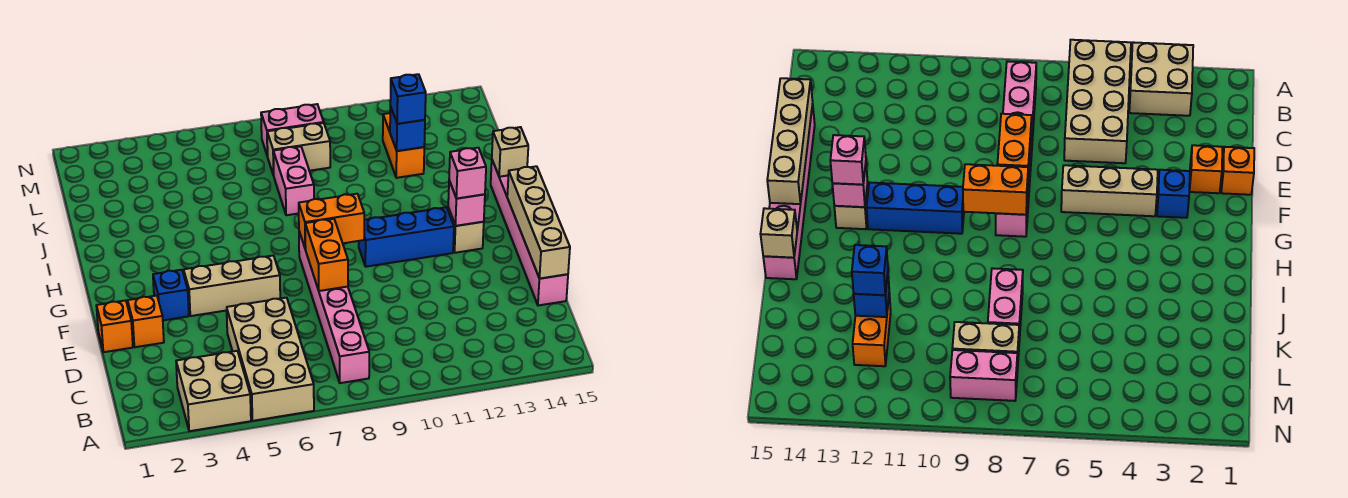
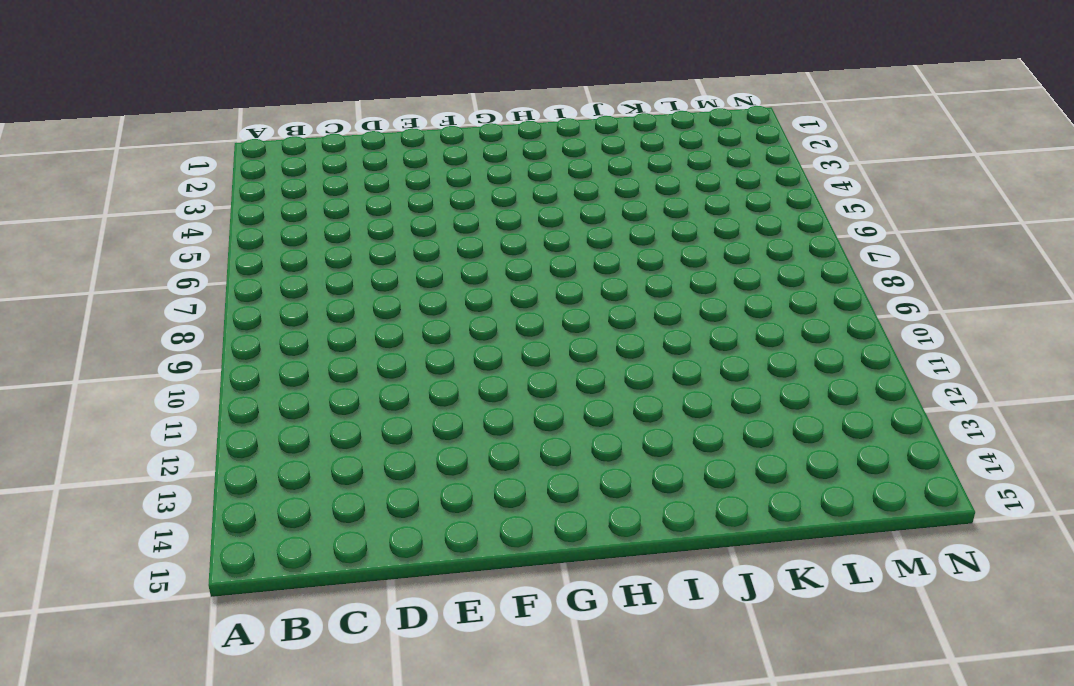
none -> tan 2x2 brick [176,351,251,431]
none -> tan 2x4 brick [227,298,314,421]
none -> pink 1x6 brick [299,232,369,383]

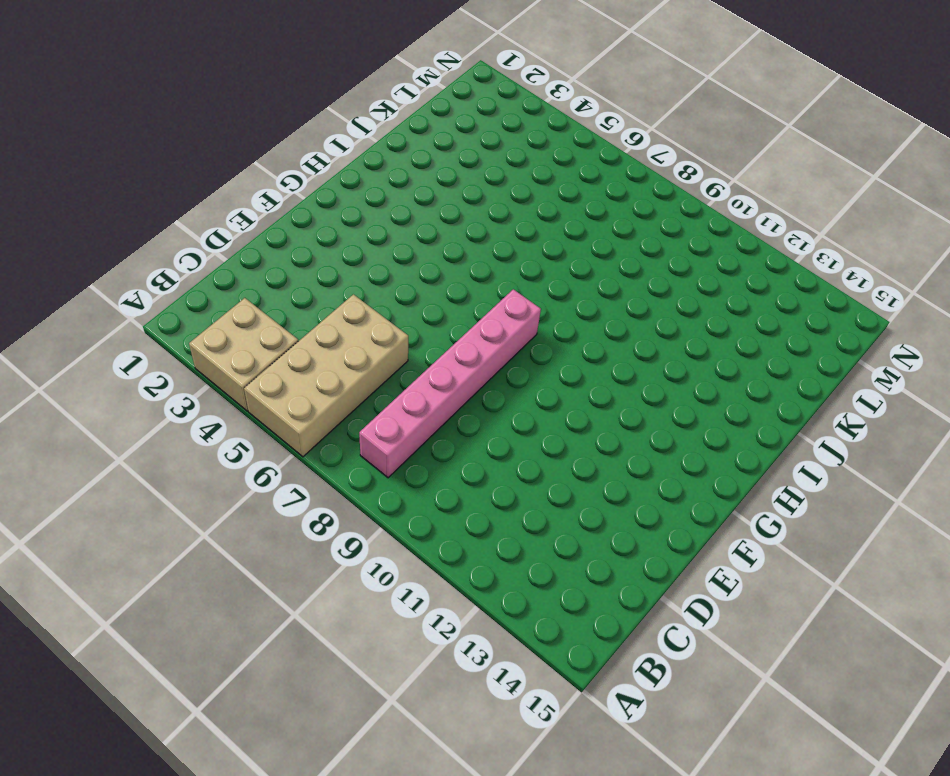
none -> pink 1x6 brick [491,160,568,306]
none -> orange 1x1 brick [96,300,133,352]
none -> orange 1x1 brick [128,296,164,347]

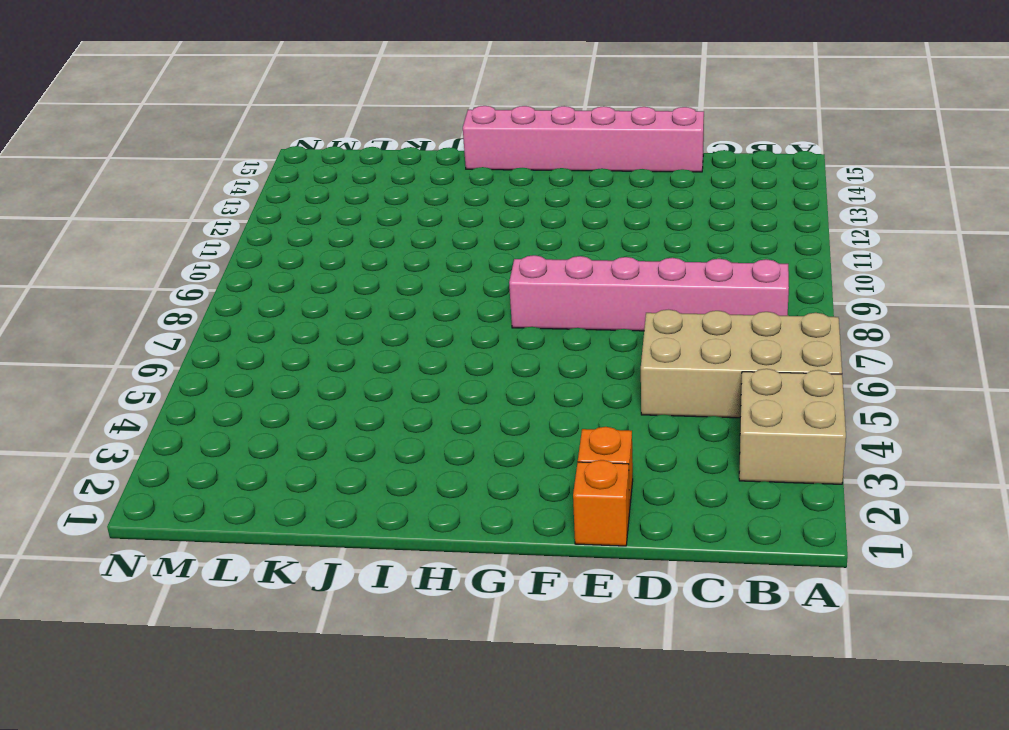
none -> blue 1x1 brick [153,270,189,320]
none -> tan 1x3 brick [184,255,280,316]
none -> blue 1x3 brick [359,207,454,267]

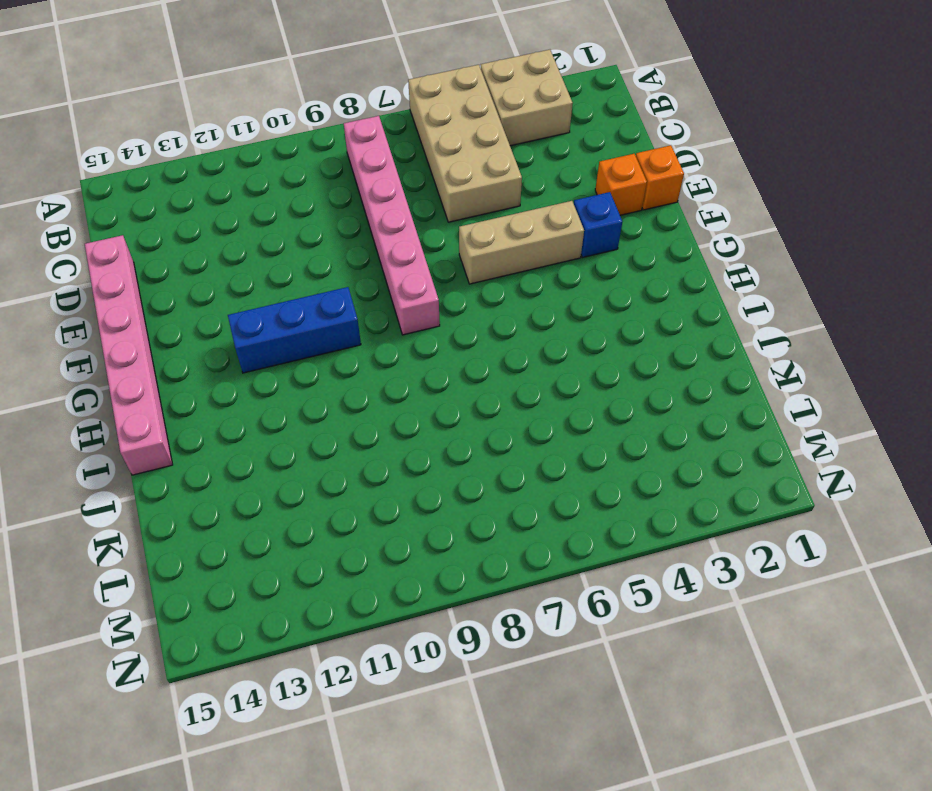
none -> tan 1x1 brick [448,208,484,253]
none -> pink 1x2 brick [273,146,314,215]
none -> orange 1x2 brick [383,113,424,178]

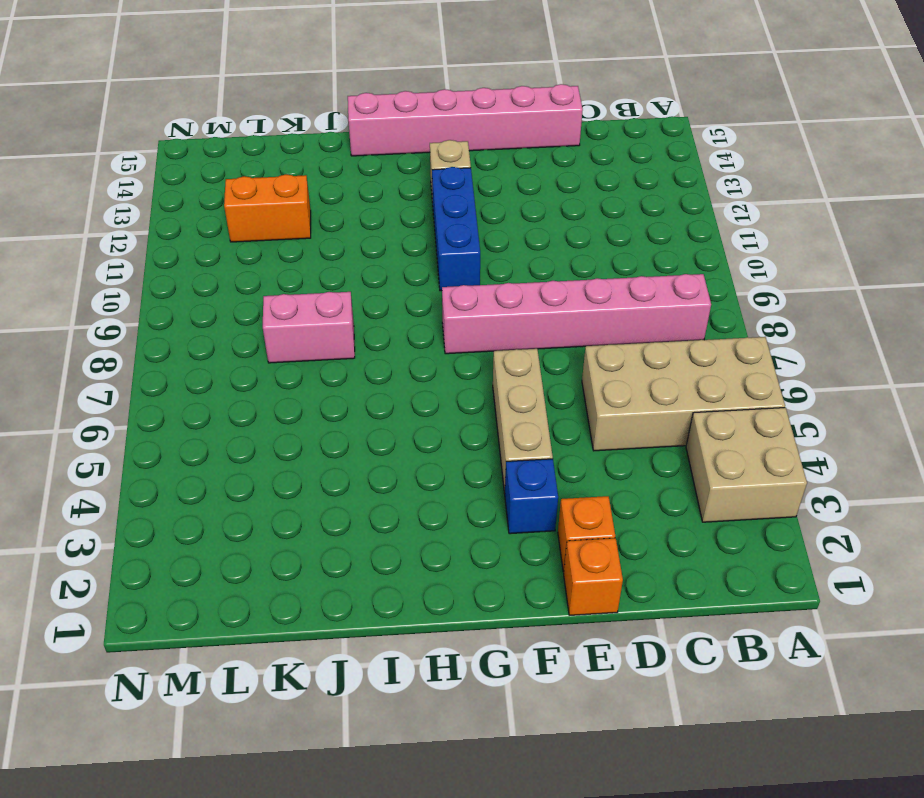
none -> tan 1x2 brick [267,123,330,176]
none -> pink 1x2 brick [261,104,324,157]
none -> tan 1x4 brick [507,166,570,279]

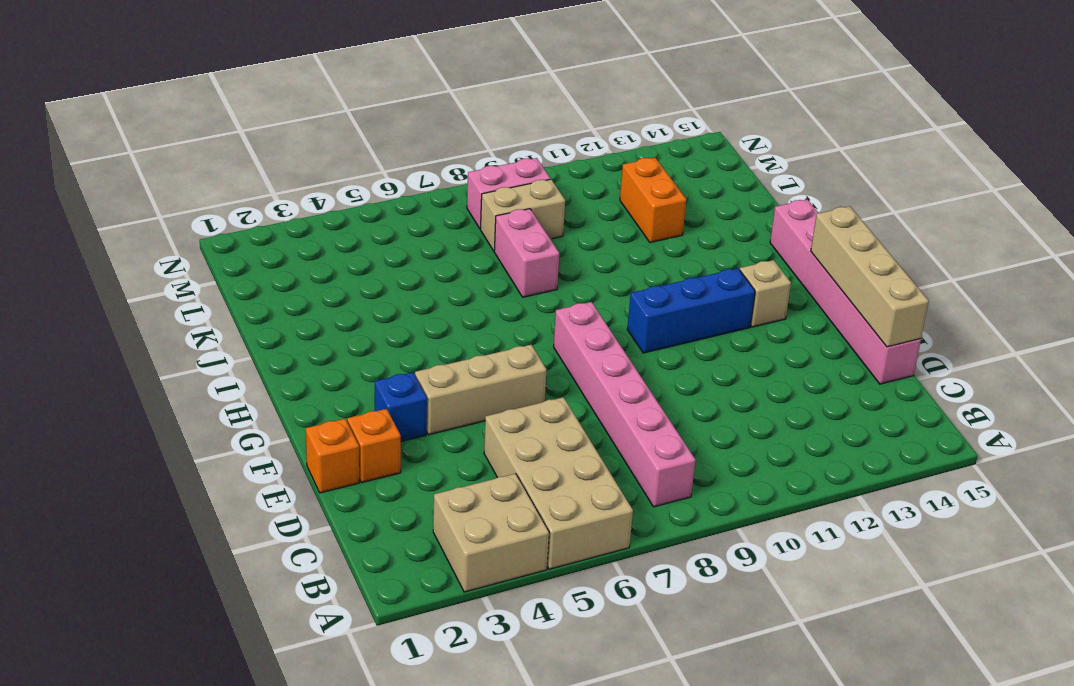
none -> orange 1x2 brick [305,219,348,291]
none -> orange 1x2 brick [299,194,364,249]
none -> pink 1x1 brick [448,181,485,226]

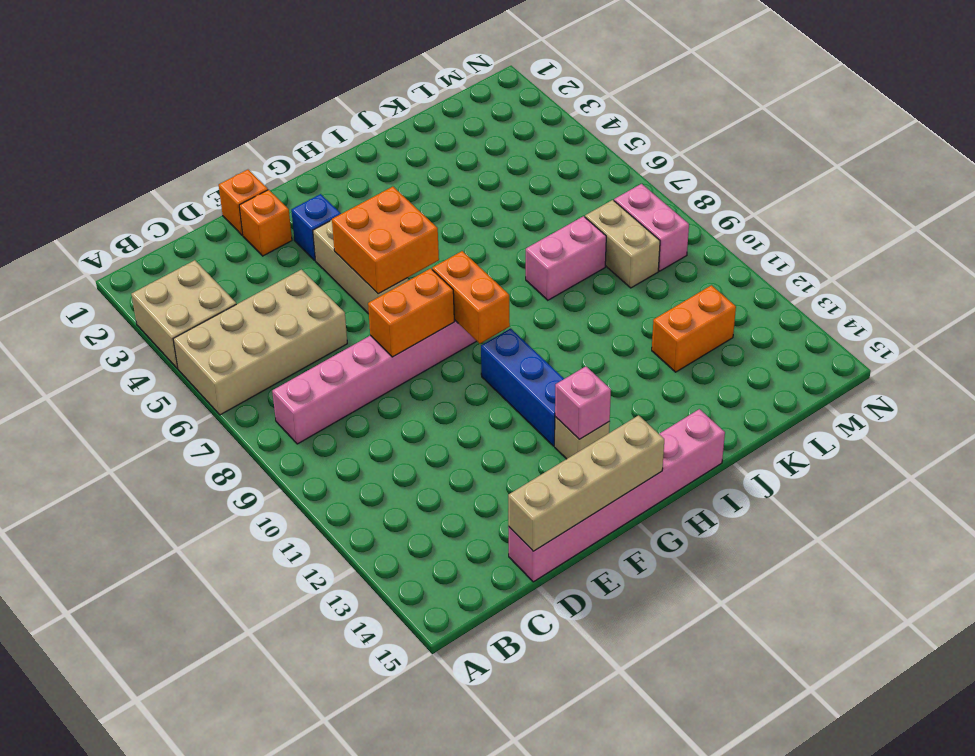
orange 2x2 brick [332,187,439,294] -> none
none -> tan 1x1 brick [492,127,528,177]
none -> blue 1x1 brick [390,106,425,151]
none -> pink 1x1 brick [449,148,486,199]

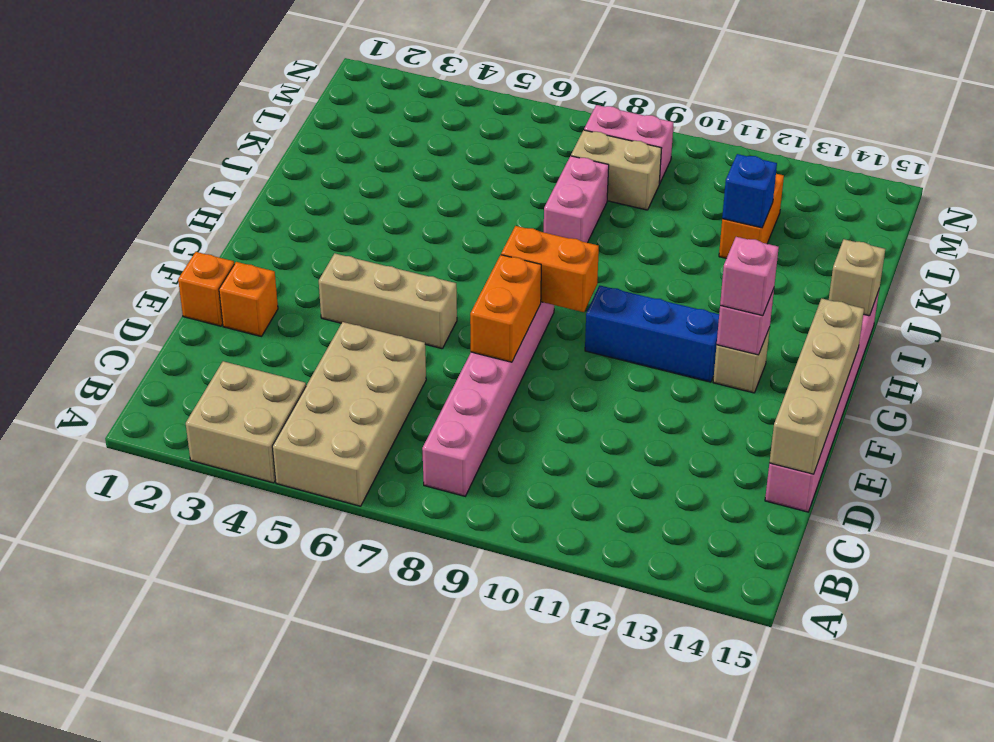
none -> blue 1x1 brick [153,270,189,320]
none -> blue 1x1 brick [390,74,426,124]

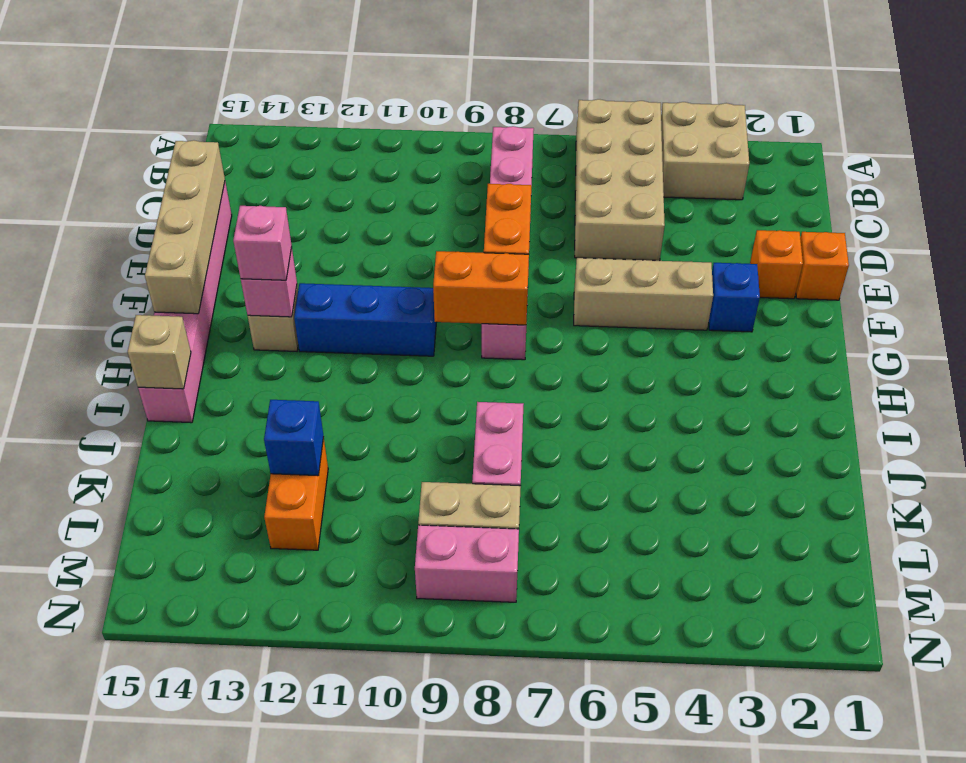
none -> blue 1x1 brick [390,74,426,124]

